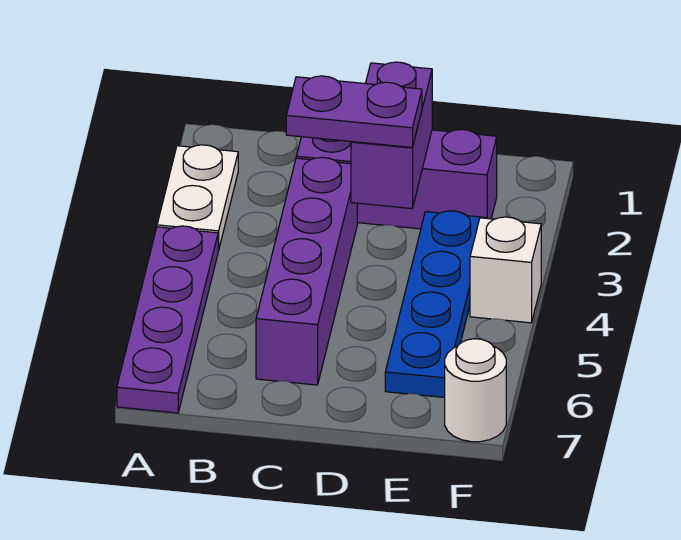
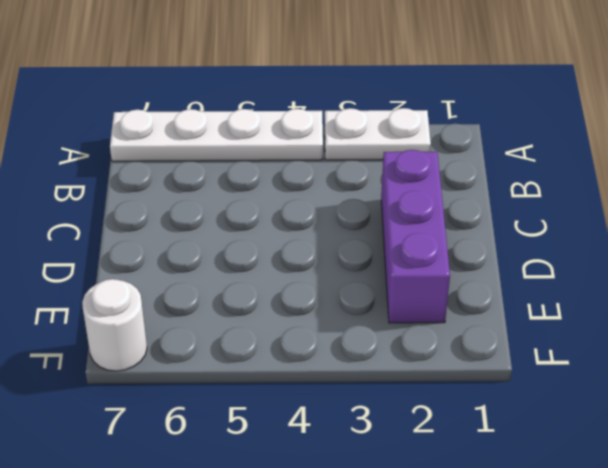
white 1x4 plate [110,109,323,161] -> purple 1x4 plate [117,226,218,413]
none -> purple 1x4 brick [256,157,357,385]
none -> blue 1x4 plate [385,211,486,398]

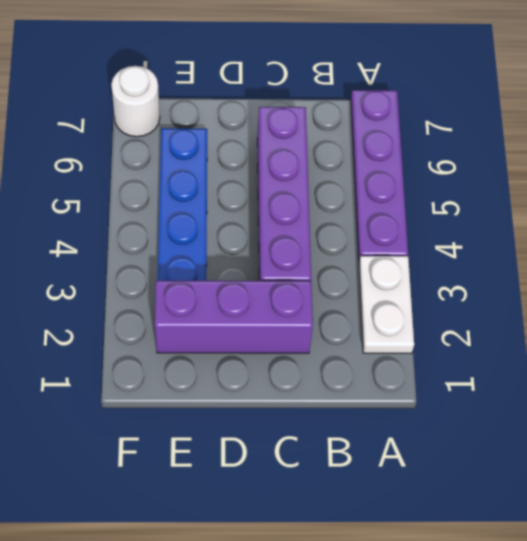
none -> white 1x1 brick [470,217,541,323]
none -> purple 1x2 brick [351,62,432,208]

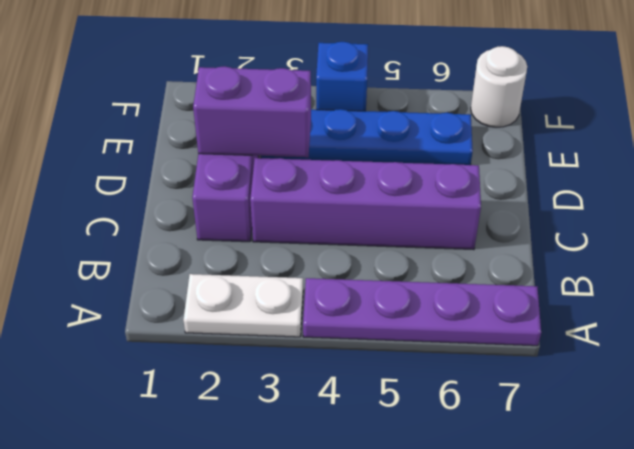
blue 1x1 brick [316,42,368,111] -> white 1x1 brick [470,217,541,323]
none -> purple 1x2 plate [286,76,422,148]

